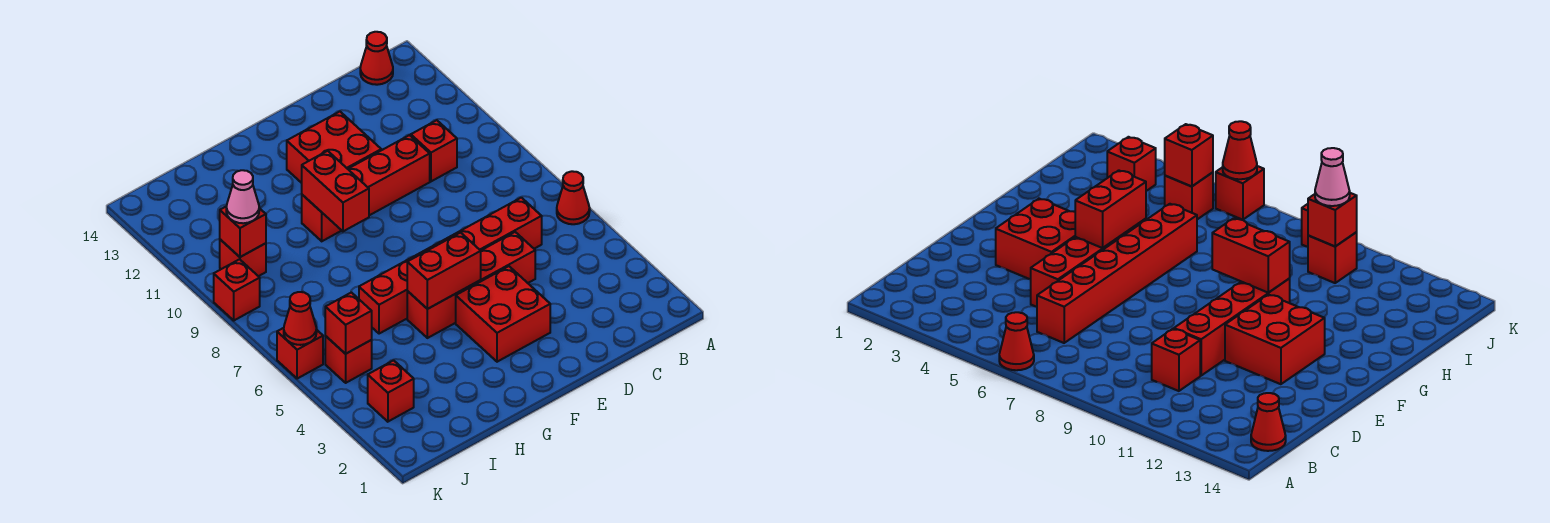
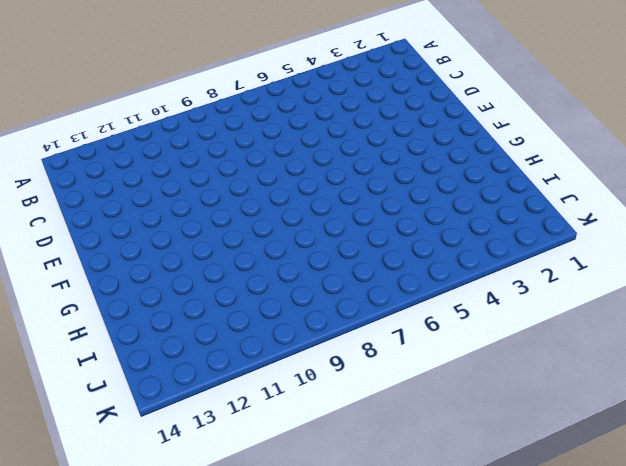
none -> red 1x1 cone [557,171,590,224]
none -> red 1x1 cone [360,32,393,85]
none -> red 1x6 brick [359,198,542,334]

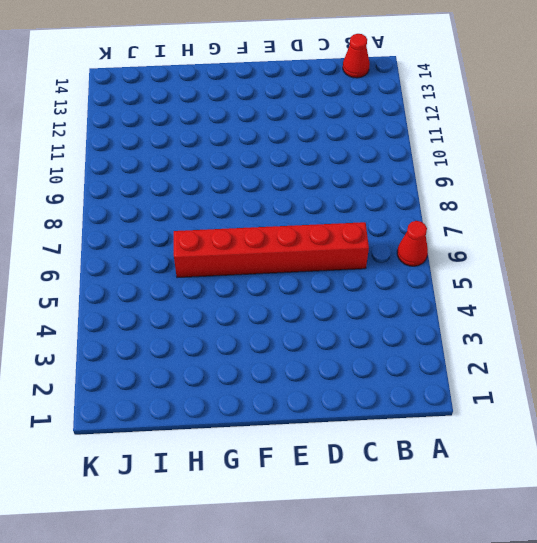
none -> red 1x1 brick [411,120,457,181]
none -> red 1x4 brick [407,232,535,338]
none -> red 1x4 brick [302,135,430,241]

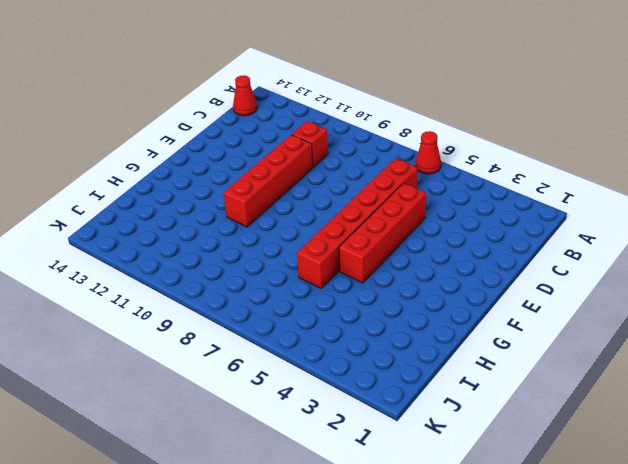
none -> red 2x2 brick [456,266,550,362]
none -> red 2x2 brick [287,112,381,183]
none -> red 1x1 brick [368,360,414,422]

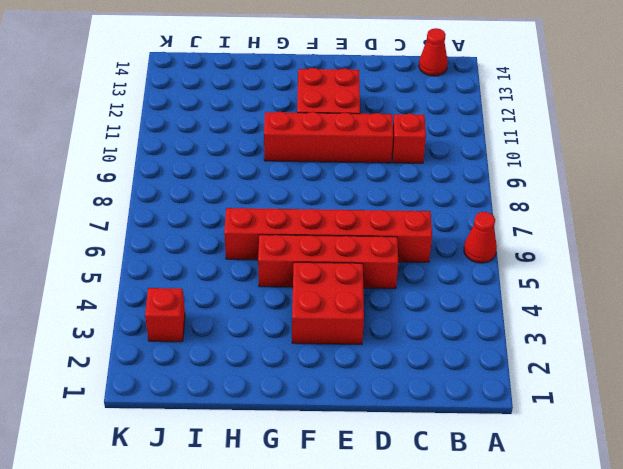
none -> red 1x1 brick [325,336,372,383]
none -> red 1x1 brick [220,240,266,276]
none -> red 1x1 brick [277,328,323,379]

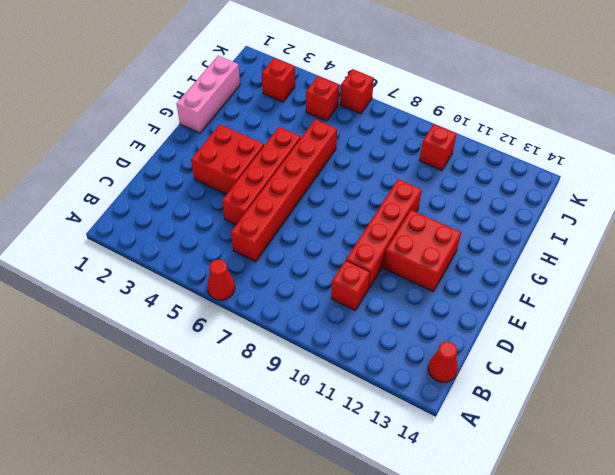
pink 1x3 brick [176,56,240,133] -> none
none -> red 1x1 brick [214,259,260,320]
none -> red 1x2 brick [407,233,481,309]
none -> red 1x2 brick [302,151,369,231]

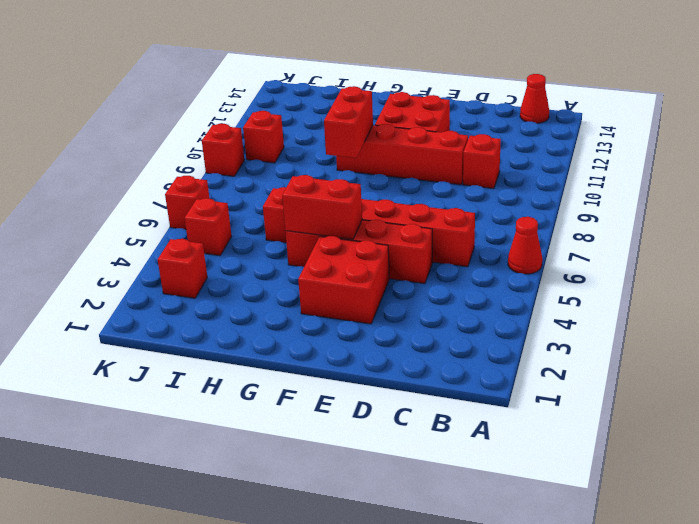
none -> red 1x1 brick [325,292,372,354]
none -> red 1x1 brick [220,207,266,257]
none -> red 1x1 cone [284,292,317,345]

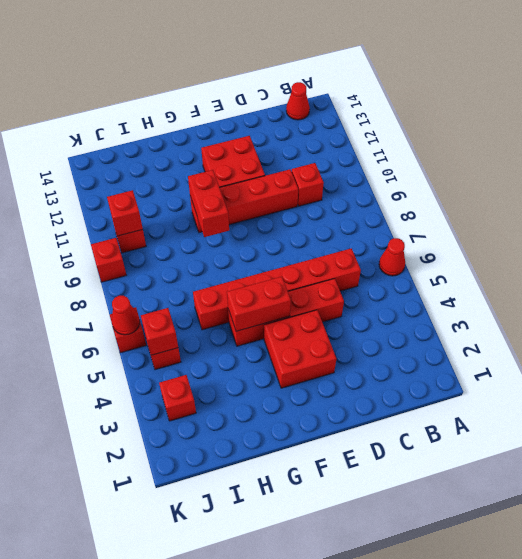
none -> pink 1x1 cone [226,170,259,223]

